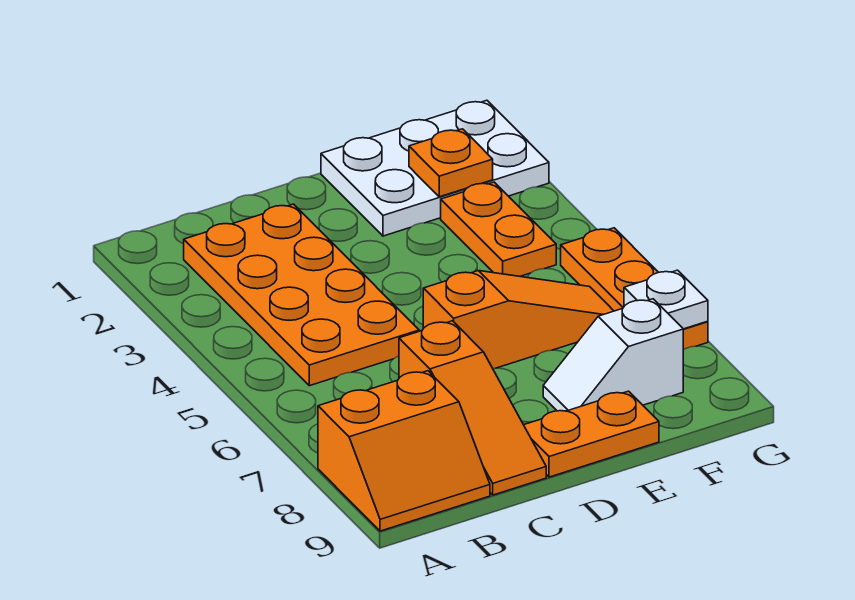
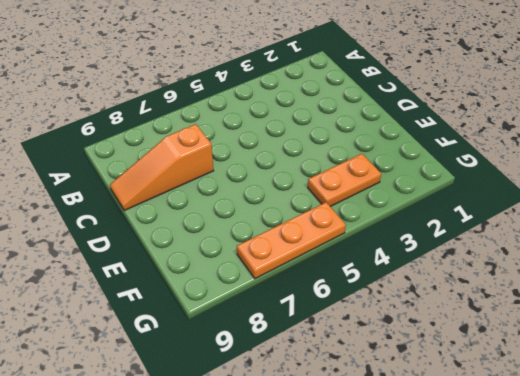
none -> orange 2x2 slope [318,371,490,531]
none -> orange 2x4 plate [184,204,419,386]

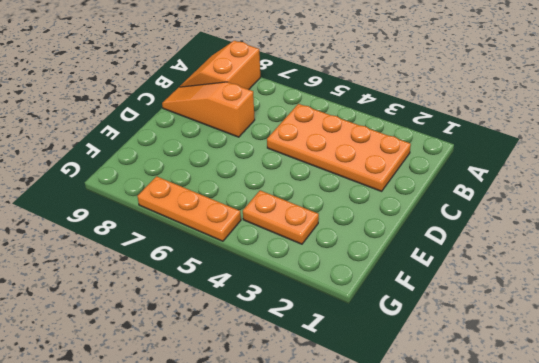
none -> orange 1x3 slope [423,271,613,369]
none -> orange 1x2 plate [524,391,659,477]

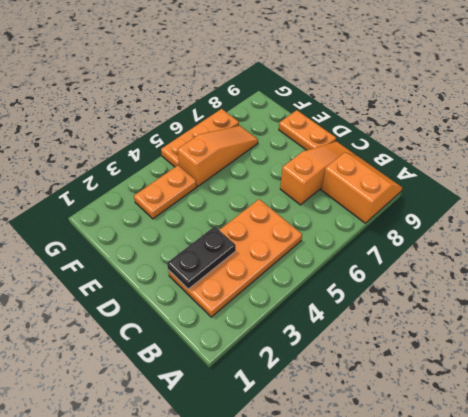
black 1x2 plate [167,226,236,289] -> none
orange 1x3 slope [177,126,258,186] -> orange 1x3 slope turned to [423,271,613,369]
none -> white 2x3 plate [321,100,549,236]
none -> white 1x2 slope [543,299,683,411]

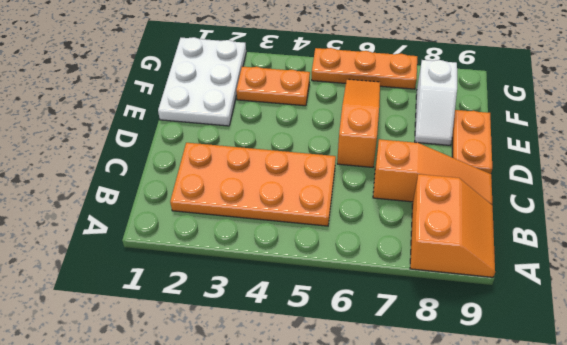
none -> orange 1x1 plate [409,129,493,197]
none -> white 1x1 plate [624,270,708,329]

